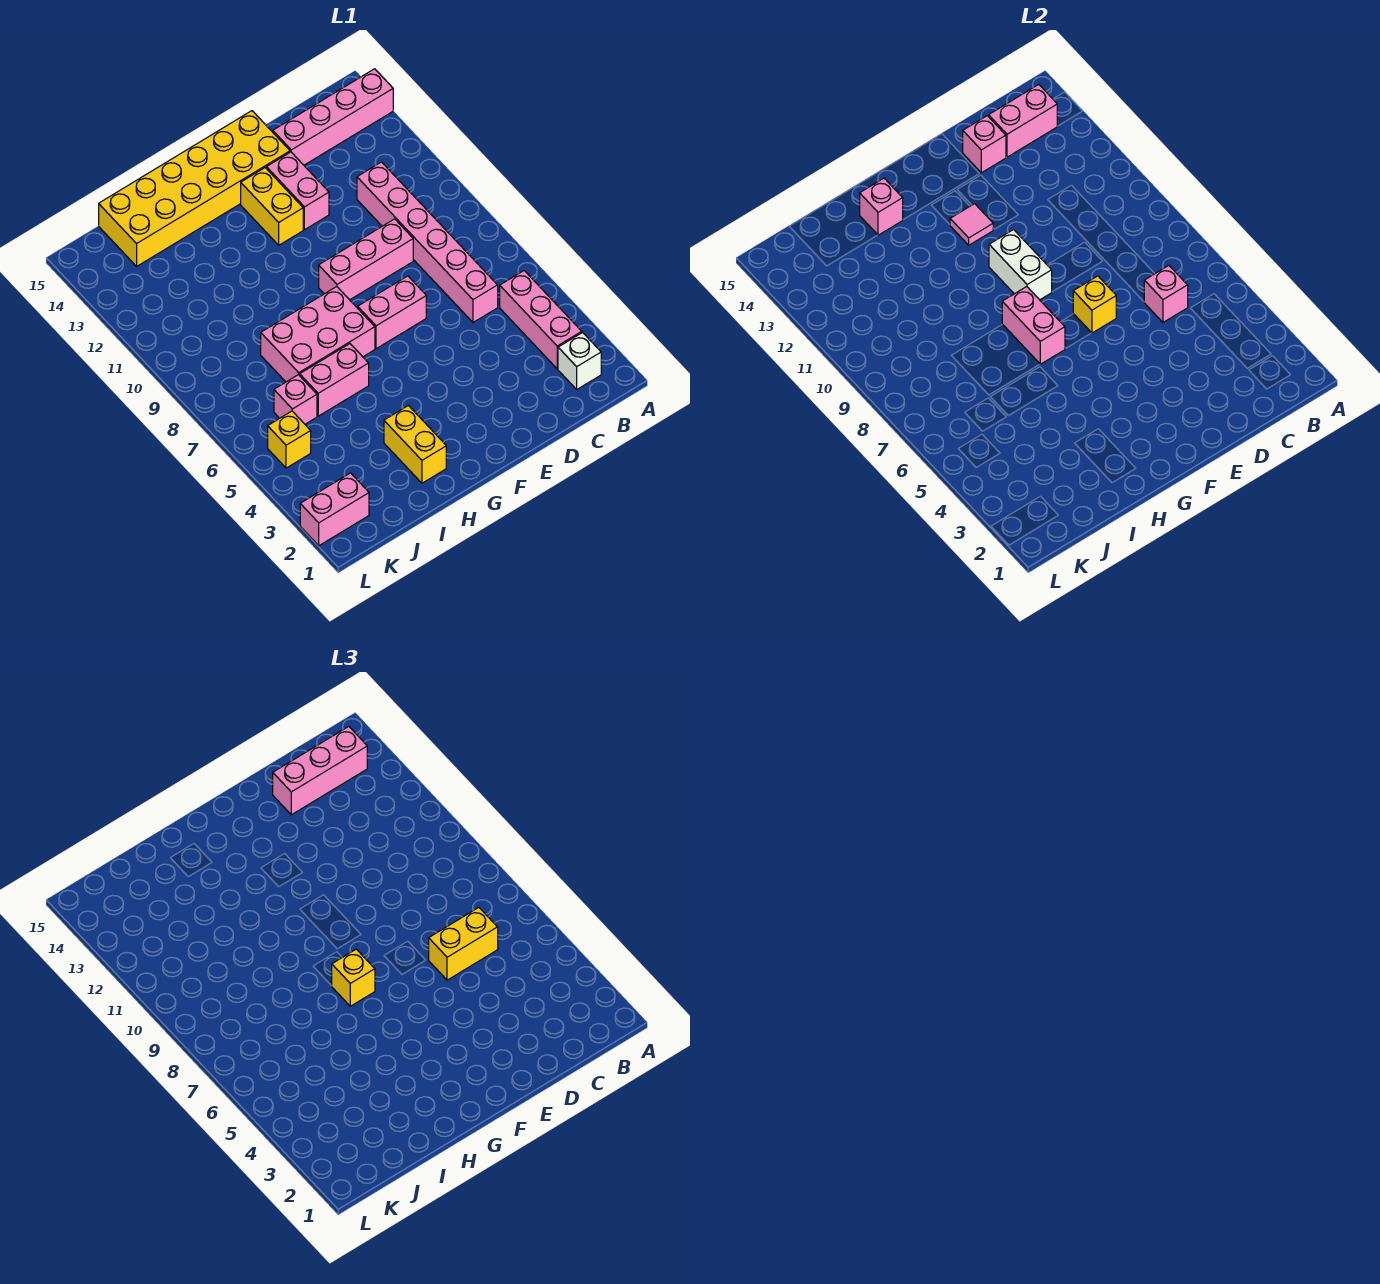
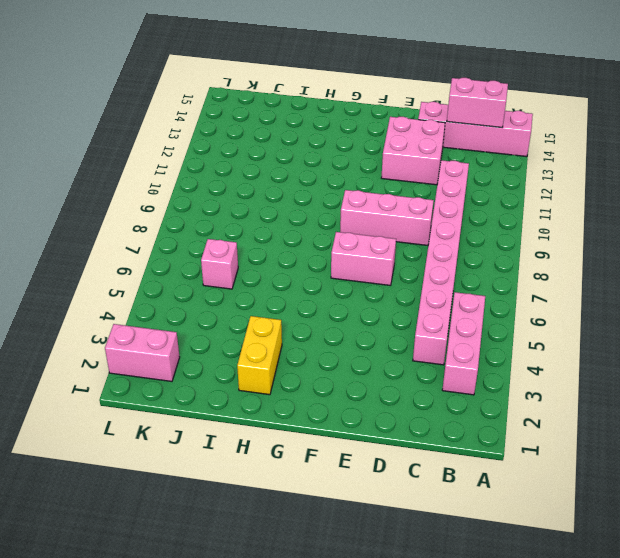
pink 1x8 brick [413,160,469,365] -> pink 1x6 brick [357,162,498,322]
pink 2x2 brick [381,117,445,185] -> pink 1x2 brick [266,152,329,230]
none -> white 1x1 brick [558,332,601,389]
none -> yellow 2x6 brick [99,111,290,266]
none -> yellow 1x2 brick [241,168,303,245]

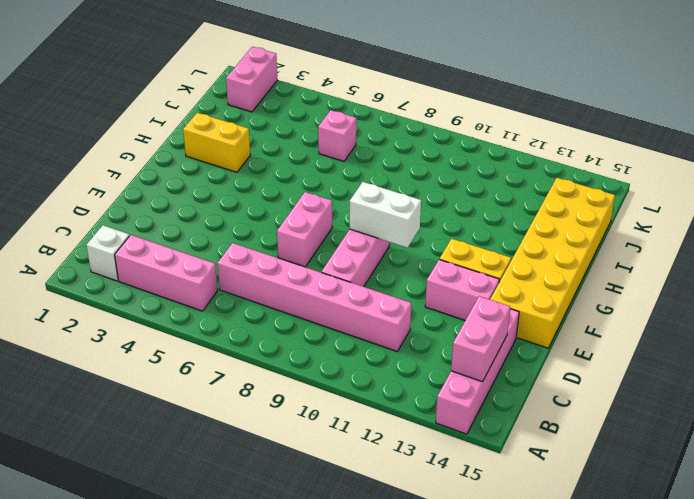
none -> pink 2x3 brick [261,287,375,382]
none -> pink 1x2 brick [300,344,369,416]
none -> yellow 1x1 brick [268,411,311,468]

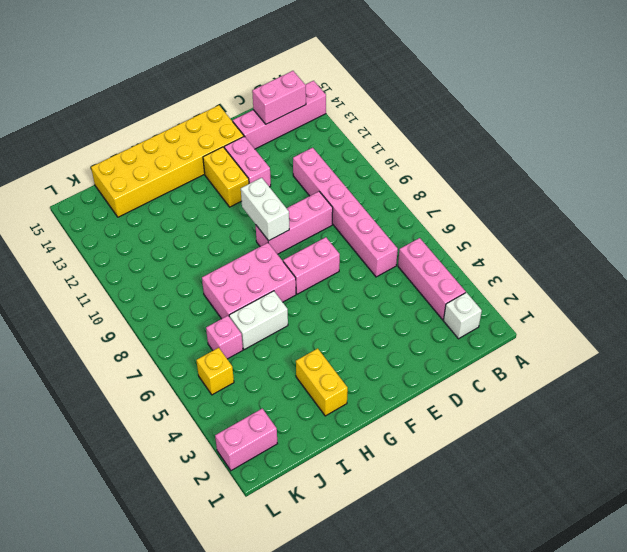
white 1x2 brick [229,291,288,350] -> pink 1x2 brick [300,344,369,416]
none -> pink 1x1 brick [1144,266,1188,322]
none -> pink 1x1 brick [963,116,1006,173]
none -> yellow 1x1 brick [1073,276,1116,333]

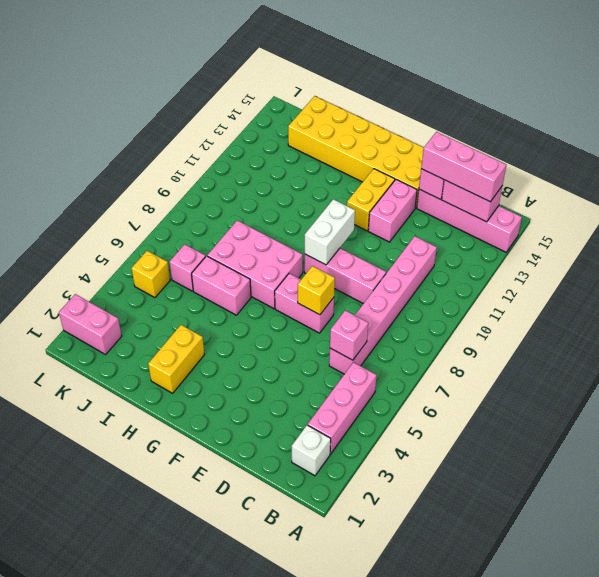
none -> pink 1x1 tile [950,204,993,245]
none -> pink 1x2 brick [1002,287,1065,364]
none -> pink 1x1 brick [860,178,903,235]

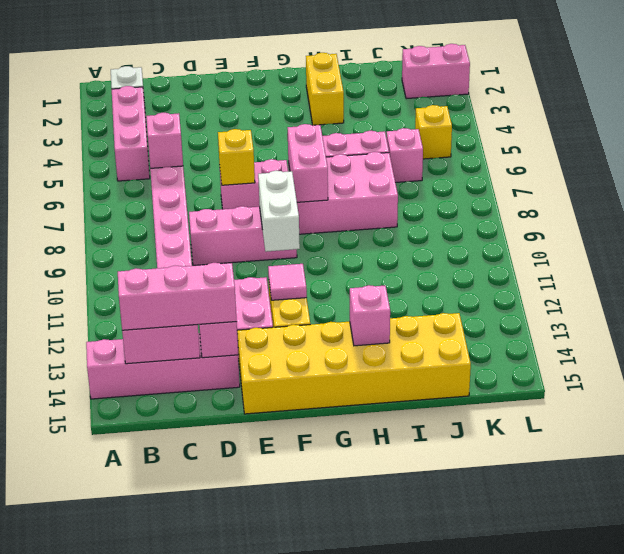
none -> yellow 1x2 brick [429,908,498,980]
none -> yellow 1x1 brick [332,949,375,1006]

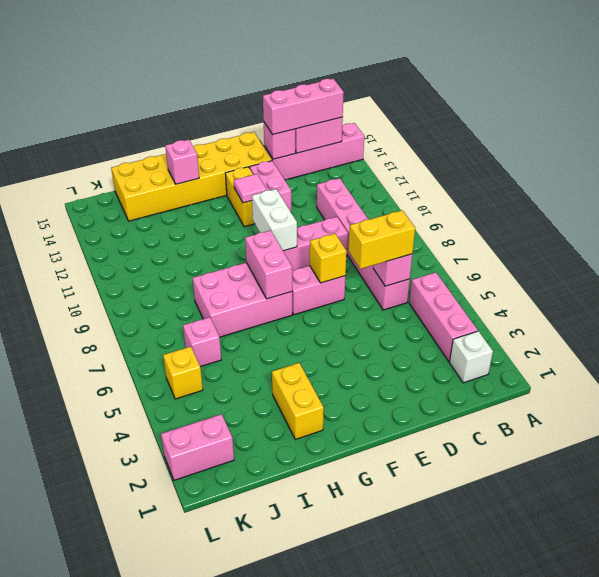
none -> pink 1x2 brick [300,344,369,416]
none -> yellow 1x1 brick [332,949,375,1006]

